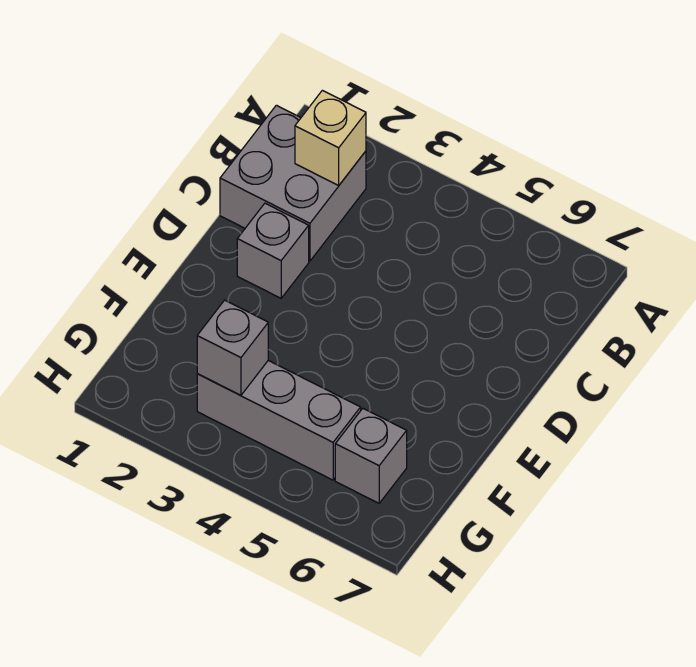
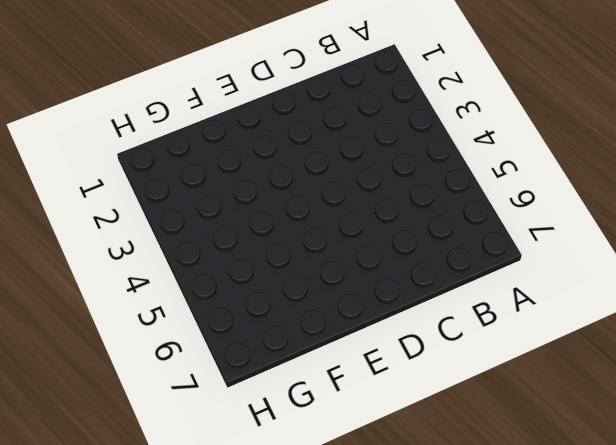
none -> grey 2x2 brick [220,105,366,261]
none -> grey 1x1 brick [237,203,309,298]

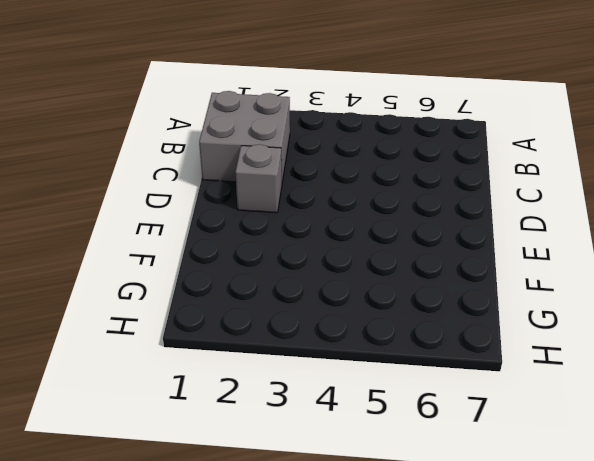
none -> grey 1x3 brick [197,360,361,480]
none -> grey 1x1 brick [335,409,407,503]

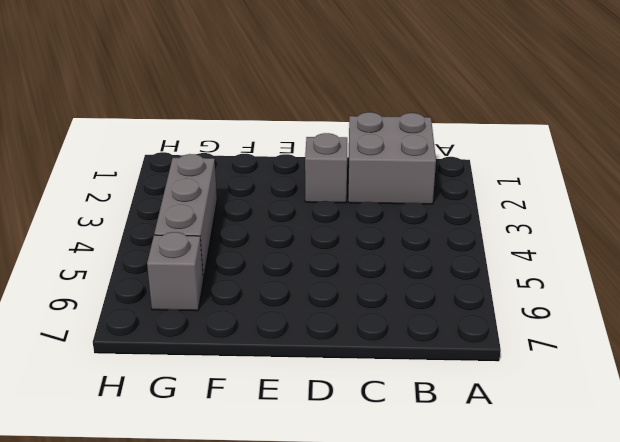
none -> tan 1x1 brick [295,90,366,185]
none -> grey 1x1 brick [197,300,268,395]

